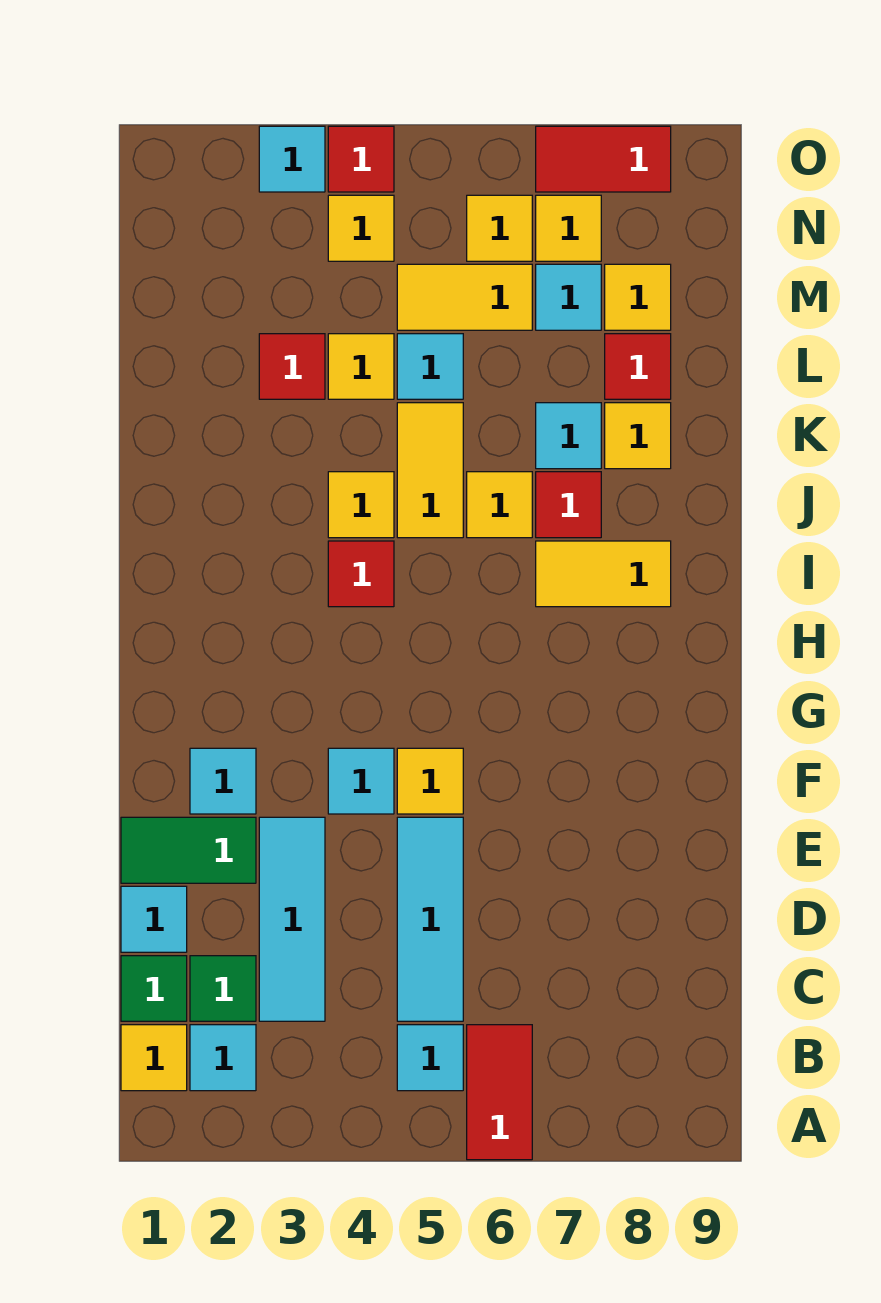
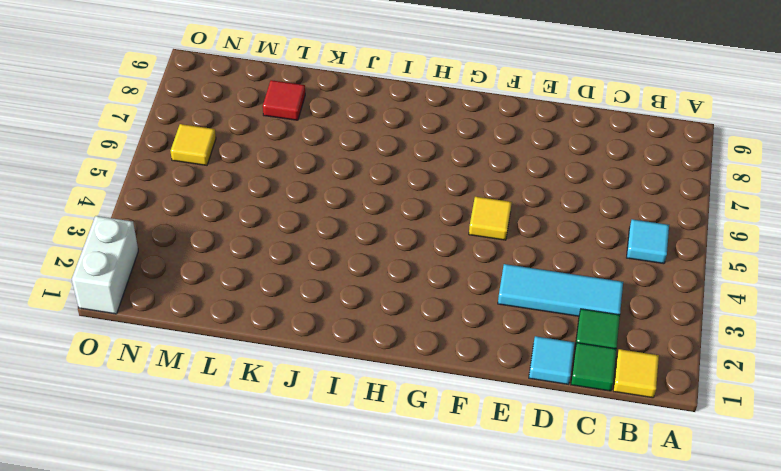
white 1x2 brick [72,216,138,314] -> none
none -> red 1x2 tile [467,1025,532,1160]
none -> cyan 1x1 tile [190,1025,256,1091]
none -> cyan 1x3 tile [397,817,463,1021]
none -> green 1x2 tile [121,817,256,883]

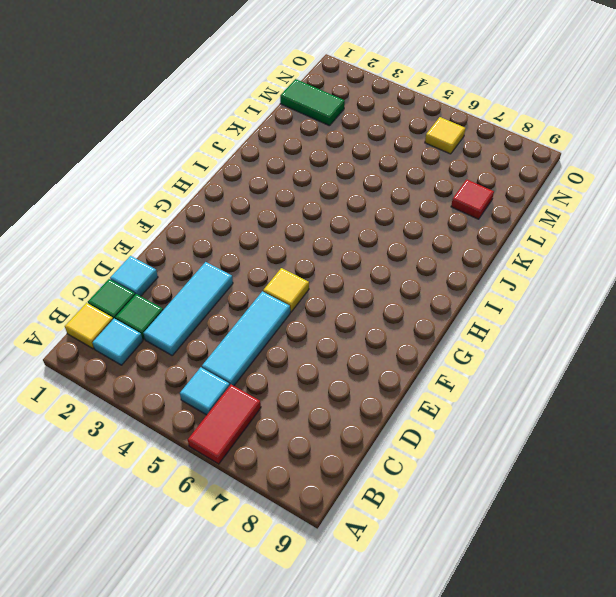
green 1x2 tile [280,79,345,126] -> green 1x2 tile moved to [121,817,256,883]
none -> cyan 1x1 tile [190,748,256,814]
none -> cyan 1x1 tile [328,748,394,814]
none -> red 1x1 tile [328,541,394,607]
none -> yellow 1x2 tile [536,541,671,607]

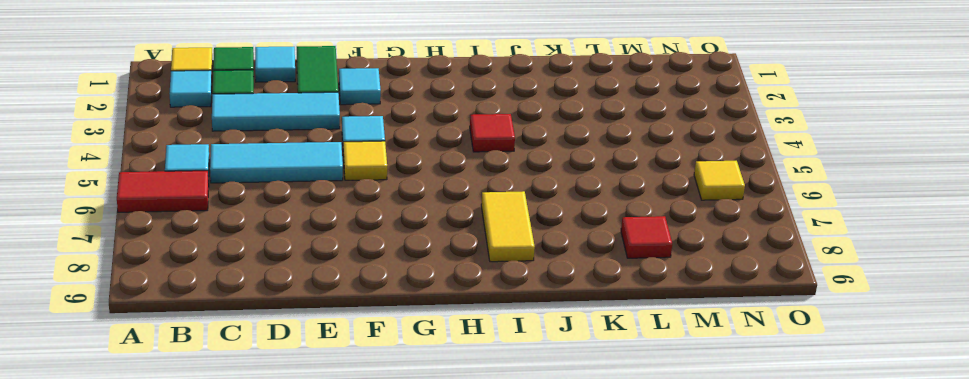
none -> yellow 1x1 tile [328,472,394,538]
none -> yellow 1x2 tile [397,403,463,538]
none -> yellow 1x1 tile [467,472,532,538]
none -> red 1x1 tile [536,472,601,538]

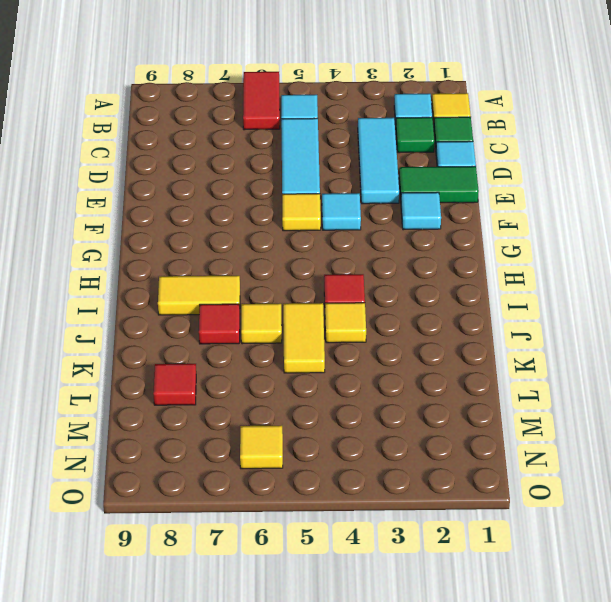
none -> cyan 1x1 tile [536,403,601,469]
none -> yellow 1x1 tile [605,403,671,469]
none -> red 1x1 tile [259,334,325,399]
none -> yellow 1x1 tile [328,334,394,399]

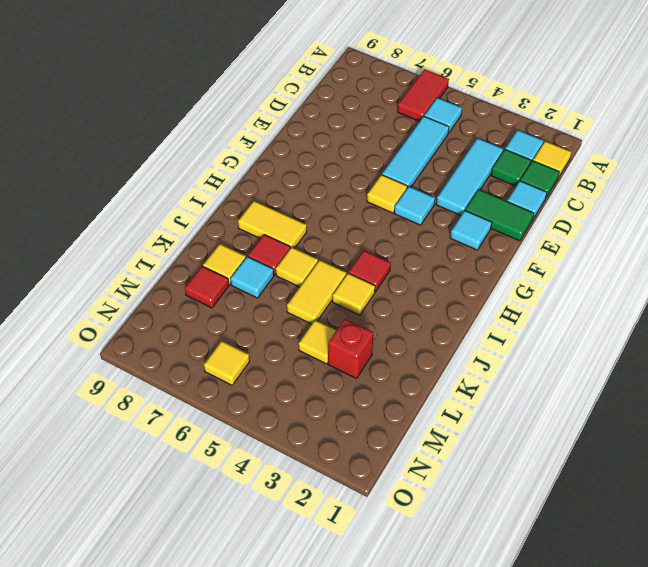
red 1x1 brick [328,319,373,379] -> red 1x1 tile [259,334,325,399]
none -> cyan 1x1 tile [397,334,463,399]
none -> yellow 1x2 tile [397,264,532,330]
none -> cyan 1x1 tile [536,264,601,330]
none -> yellow 1x1 tile [605,264,671,330]

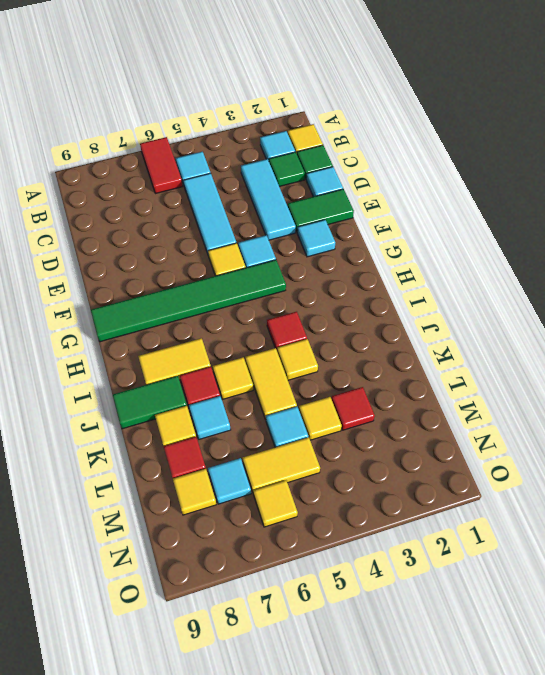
green 1x6 tile [91,260,286,342] -> none
green 1x2 tile [113,376,187,429] -> none
none -> yellow 1x1 tile [328,195,394,261]
none -> yellow 1x1 tile [536,195,601,261]
none -> cyan 1x1 tile [259,126,325,192]
none -> red 1x1 tile [328,126,394,192]

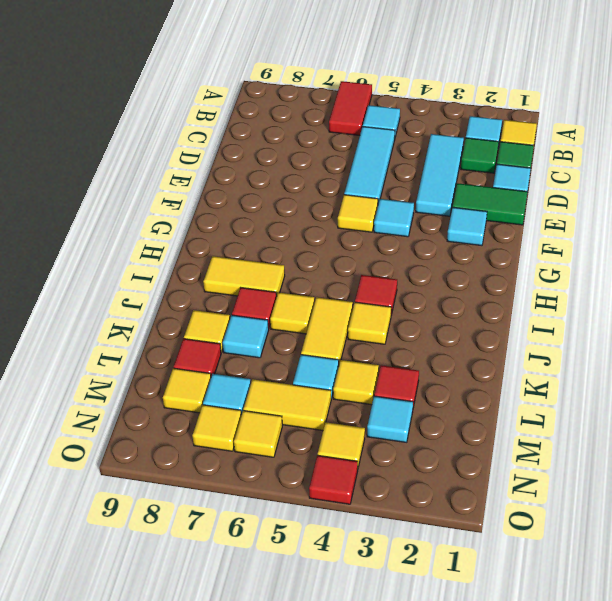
cyan 1x1 tile [367,396,413,442] -> cyan 1x1 tile moved to [259,126,325,192]
none -> red 1x2 tile [536,126,671,192]

